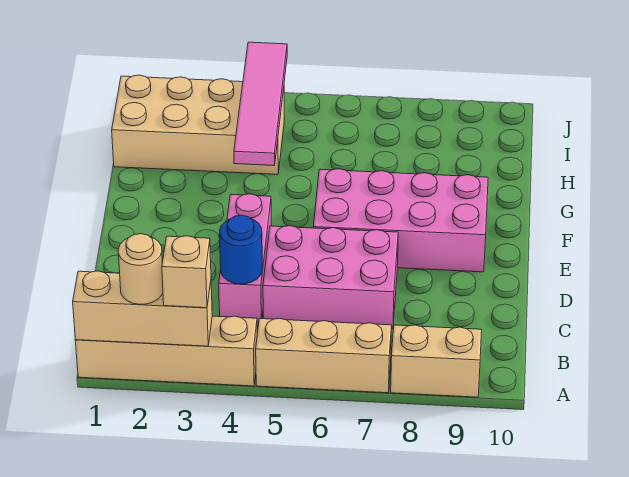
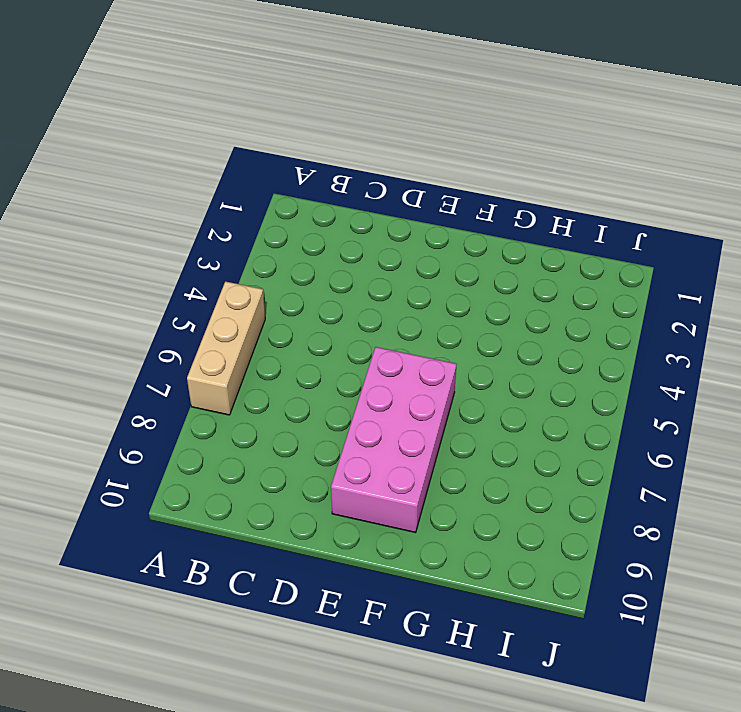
none -> tan 1x4 brick [75,316,257,386]
none -> tan 1x2 brick [391,325,482,397]
none -> pink 1x3 brick [219,194,272,323]

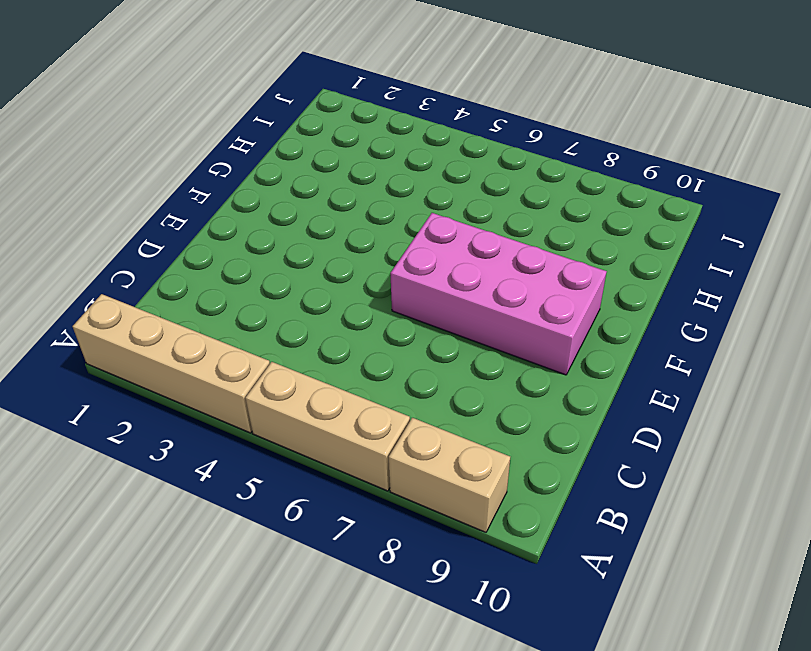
none -> pink 1x3 brick [219,194,272,323]
none -> pink 2x3 brick [263,226,398,329]
none -> tan 2x4 brick [112,75,284,175]

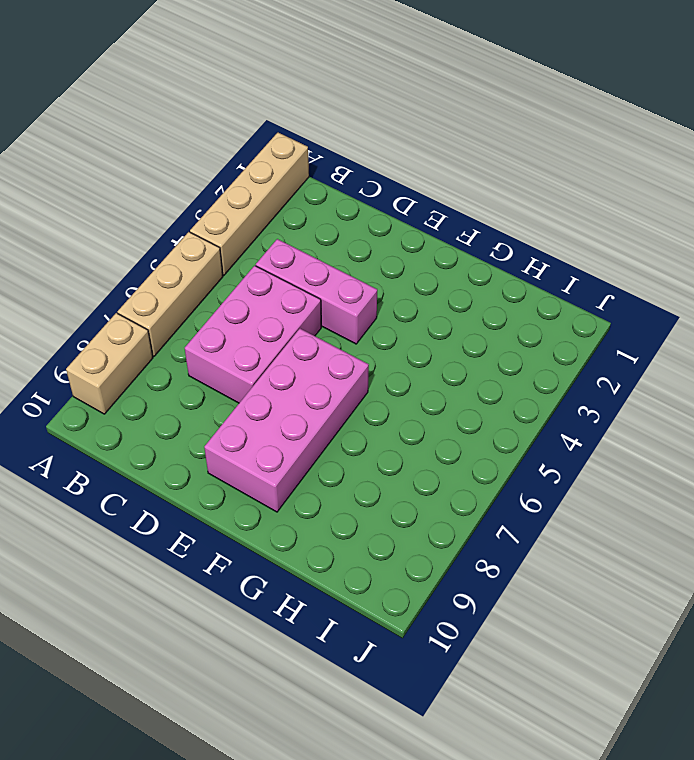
none -> tan 2x4 brick [112,75,284,175]
none -> tan 1x3 brick [73,271,212,346]
none -> blue 1x1 round brick [220,215,263,284]

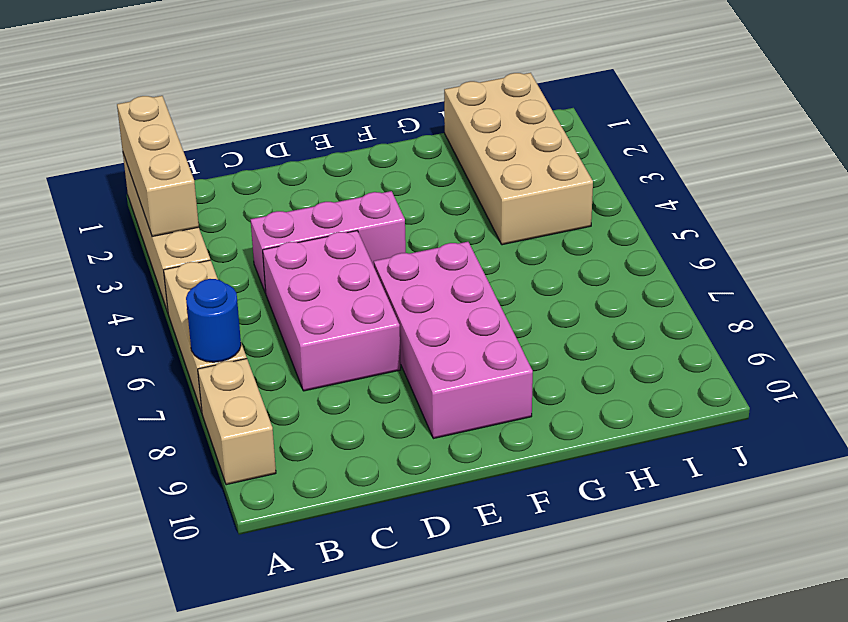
blue 1x1 round brick [186,279,241,362] -> blue 1x1 round brick moved to [220,215,263,284]
none -> pink 1x4 tile [234,42,287,166]
none -> tan 1x1 round brick [118,234,163,304]
none -> tan 1x1 brick [162,236,211,308]

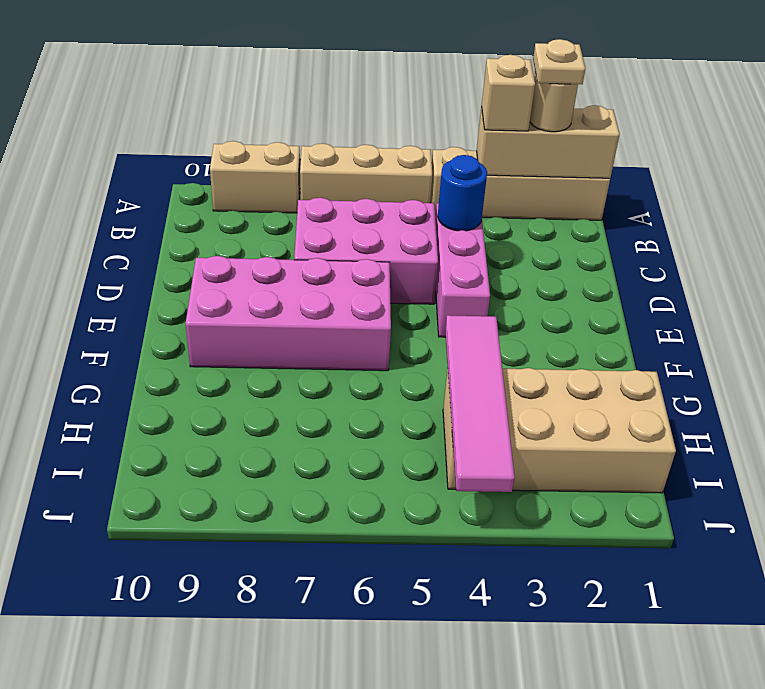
tan 1x1 plate [533,39,585,84] -> none

